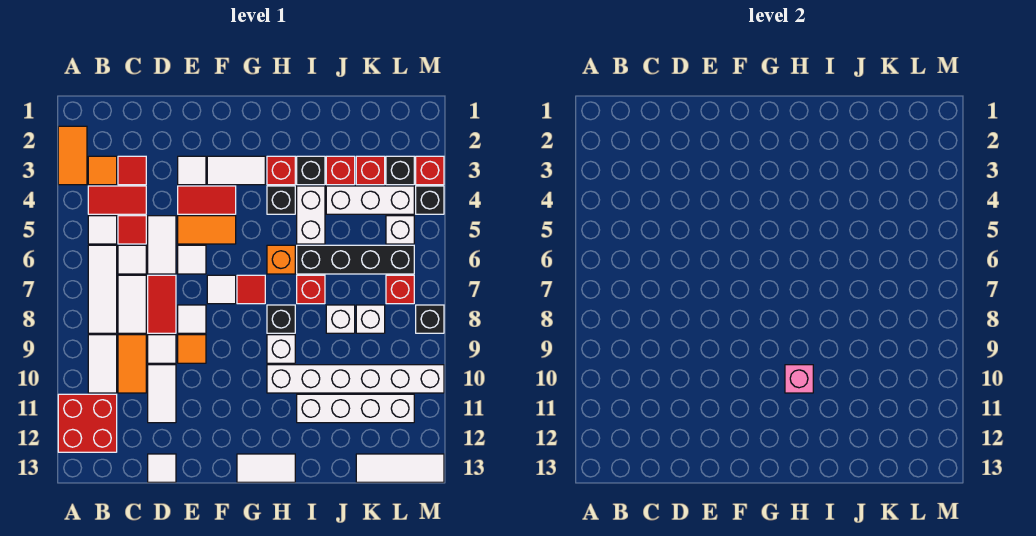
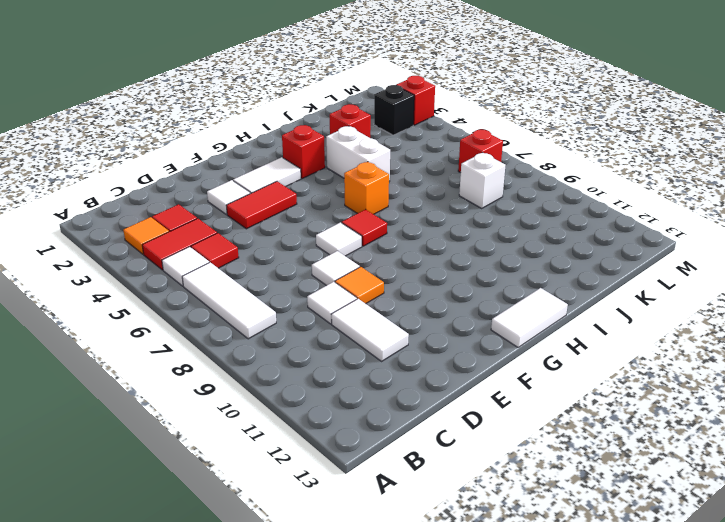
none -> orange 1x2 tile [58,126,87,185]
none -> red 2x2 brick [58,394,117,452]
none -> white 1x2 tile [88,335,117,393]
none -> white 1x1 tile [118,245,146,274]

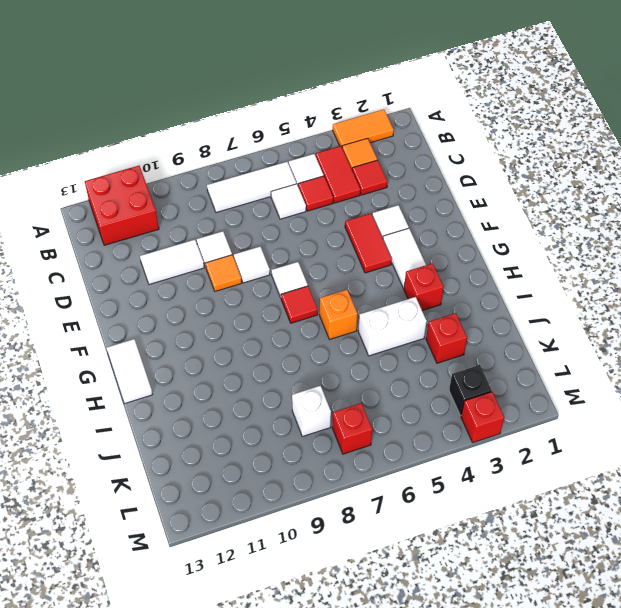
none -> white 1x2 tile [88,335,117,393]
none -> white 1x2 tile [118,275,146,333]
none -> orange 1x2 tile [118,335,146,393]
none -> white 1x2 tile [148,216,176,274]

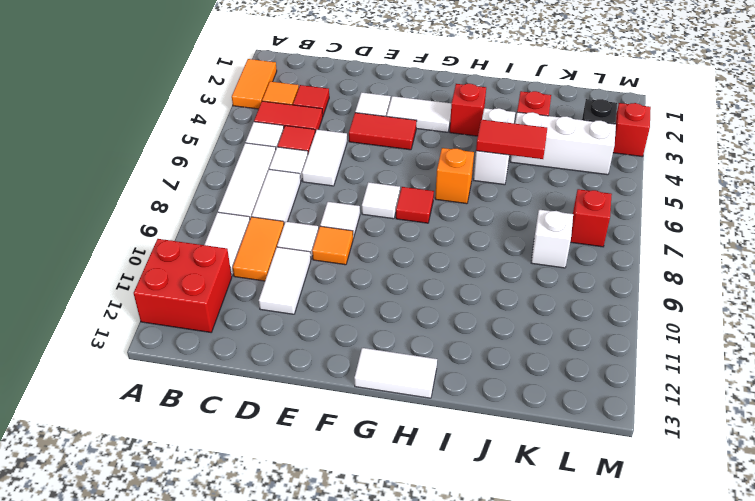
red 1x2 tile [476,119,547,159] -> red 1x2 tile turned to [148,275,176,333]
none -> white 1x1 tile [148,454,176,482]
none -> orange 1x2 tile [178,216,236,244]
none -> white 1x1 tile [178,245,206,274]
none -> black 1x1 brick [267,186,295,214]

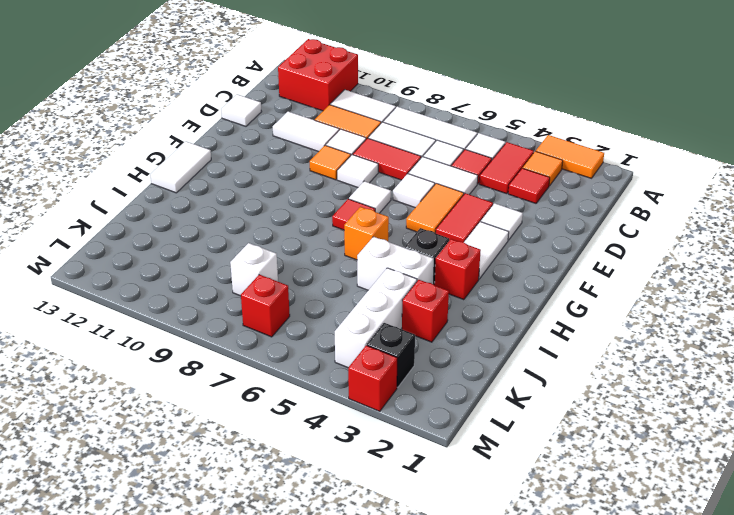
none -> black 1x1 brick [267,305,295,333]
none -> white 1x1 brick [267,335,295,363]
none -> white 1x6 brick [267,365,444,393]
none -> black 1x1 brick [297,156,325,185]

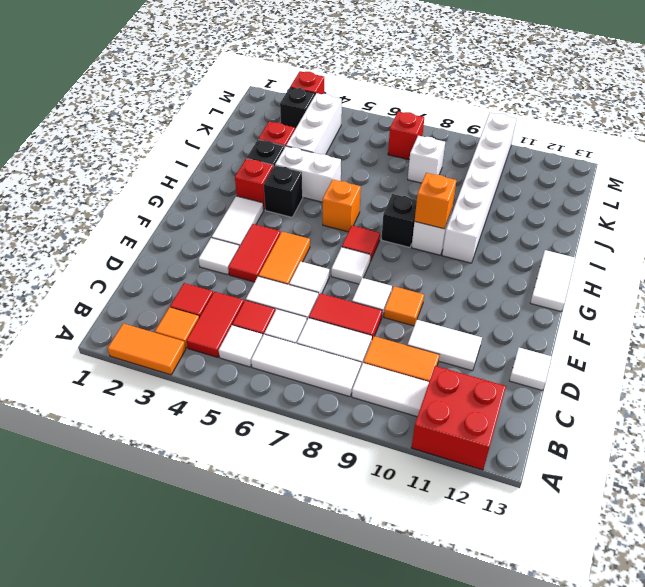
orange 1x1 brick [415,173,456,229] -> none
none -> white 1x1 tile [148,335,176,363]
none -> black 1x4 brick [297,245,414,274]
none -> red 1x1 brick [297,275,325,304]
none -> white 1x4 brick [297,394,414,423]

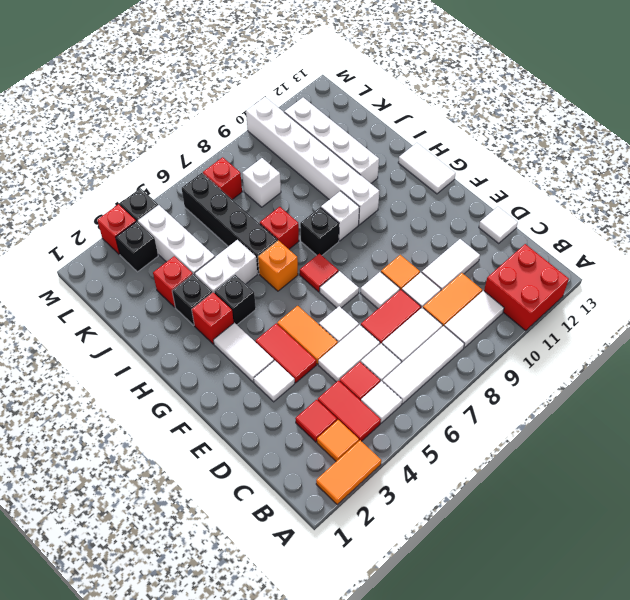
none -> white 1x1 brick [326,305,355,333]
none -> red 1x1 brick [356,156,385,185]
none -> white 1x3 tile [356,454,444,482]
none -> white 1x1 brick [386,216,414,244]

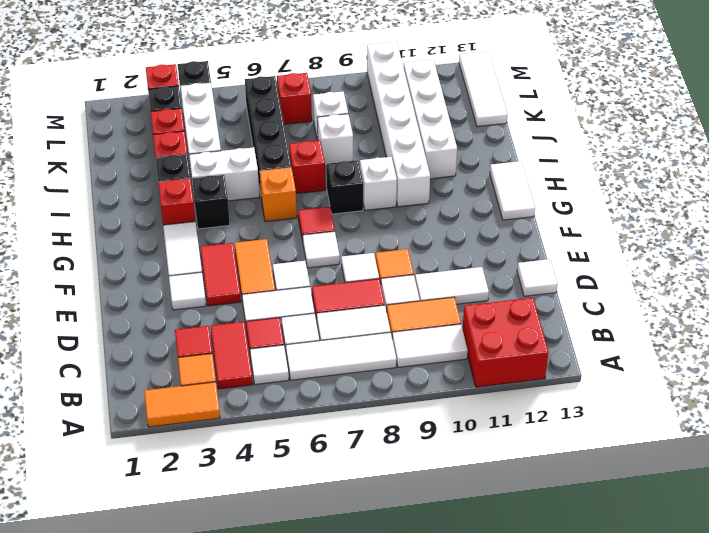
none -> white 1x1 brick [386,216,414,244]
none -> black 1x1 brick [416,305,444,333]
none -> pink 1x1 brick [785,365,813,393]

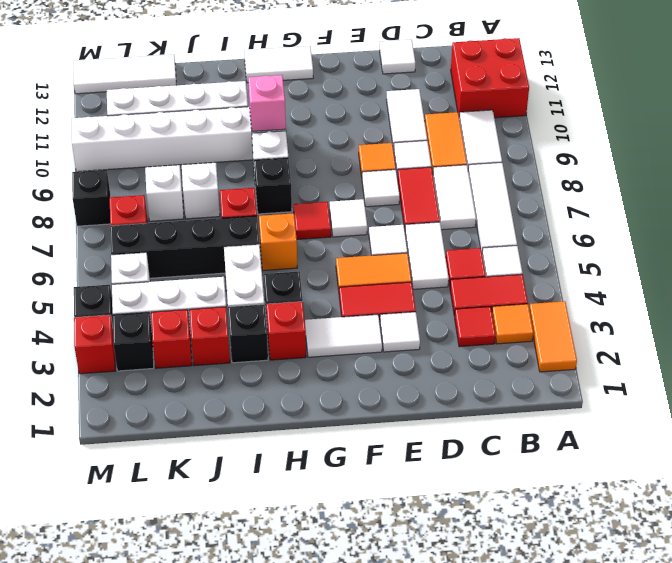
none -> white 1x1 tile [118,245,146,274]

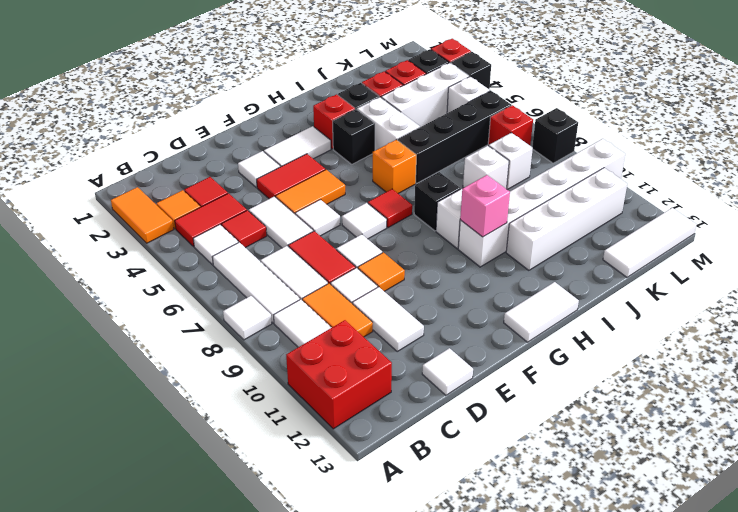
white 1x1 tile [223,296,272,340] -> white 1x1 tile moved to [118,245,146,274]
none -> red 1x1 brick [297,275,325,304]

